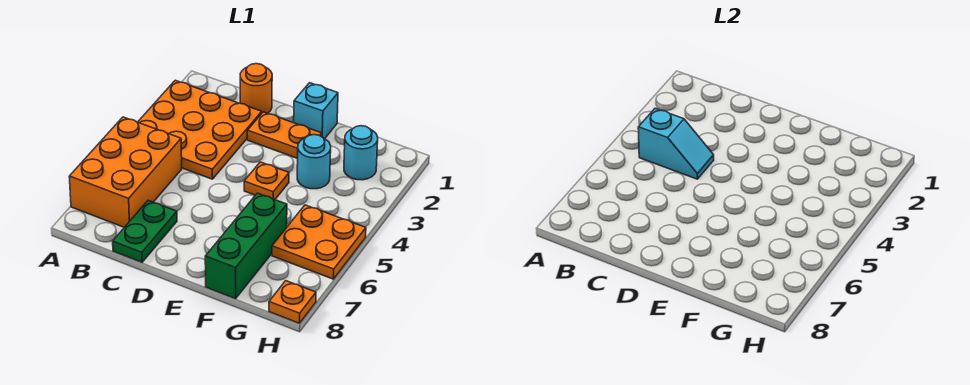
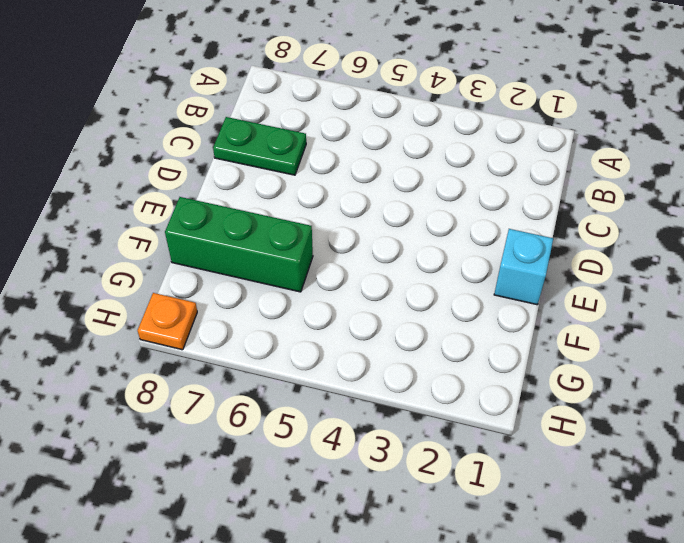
none -> orange 3x3 plate [138,80,262,179]
none -> orange 2x3 brick [69,117,182,227]
none -> orange 1x1 round brick [240,64,272,113]

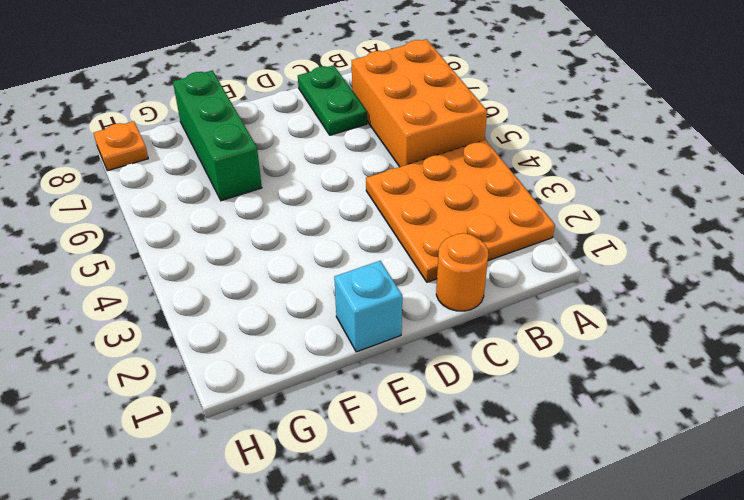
none -> orange 1x2 plate [247,112,322,159]
none -> orange 1x1 plate [244,162,289,200]
none -> cyan 1x1 round brick [297,135,331,189]

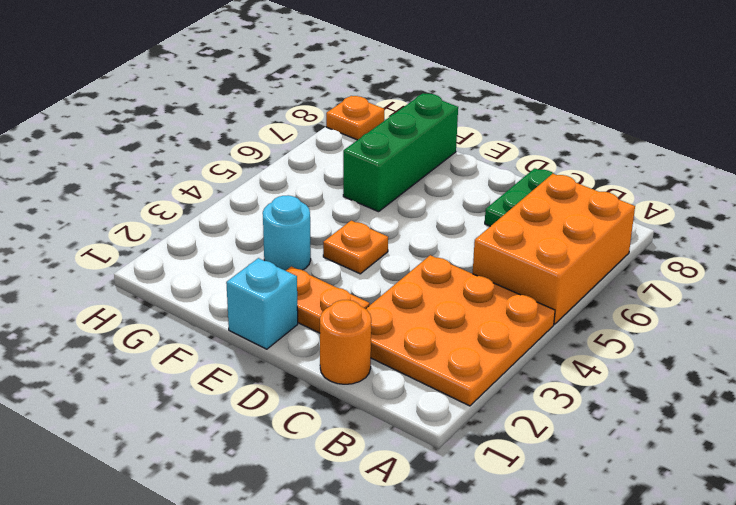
none -> cyan 1x1 round brick [344,126,378,180]
none -> orange 2x2 plate [272,205,366,279]
none -> cyan 1x2 slope [638,108,714,179]

